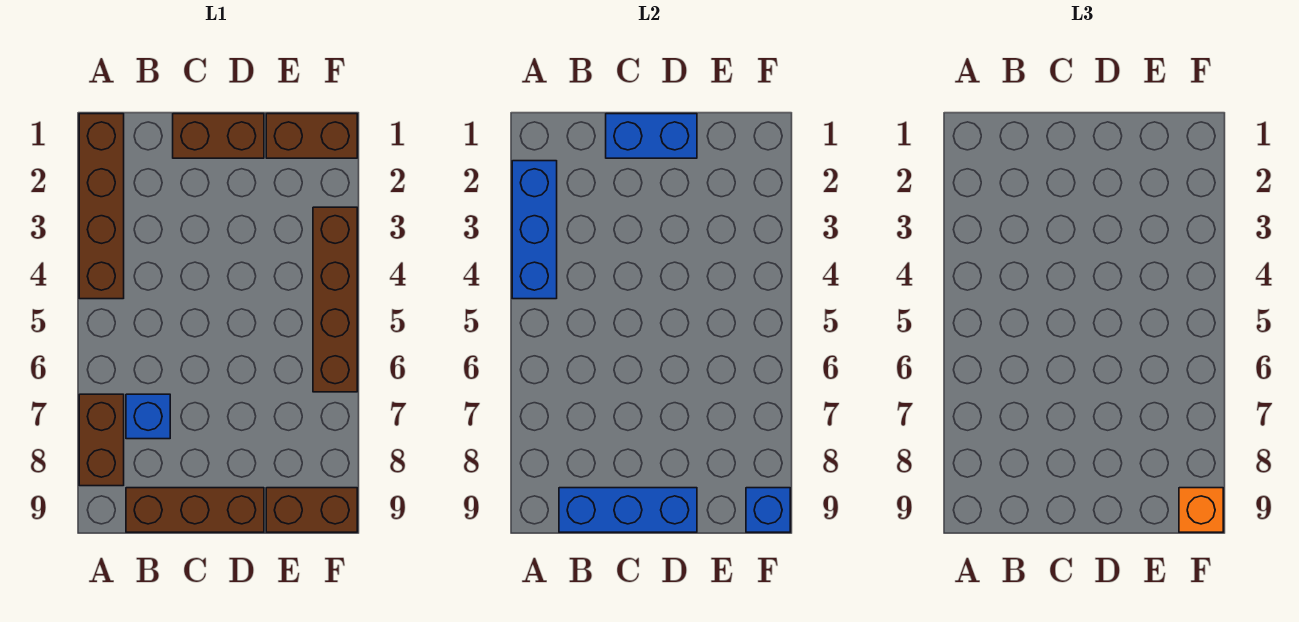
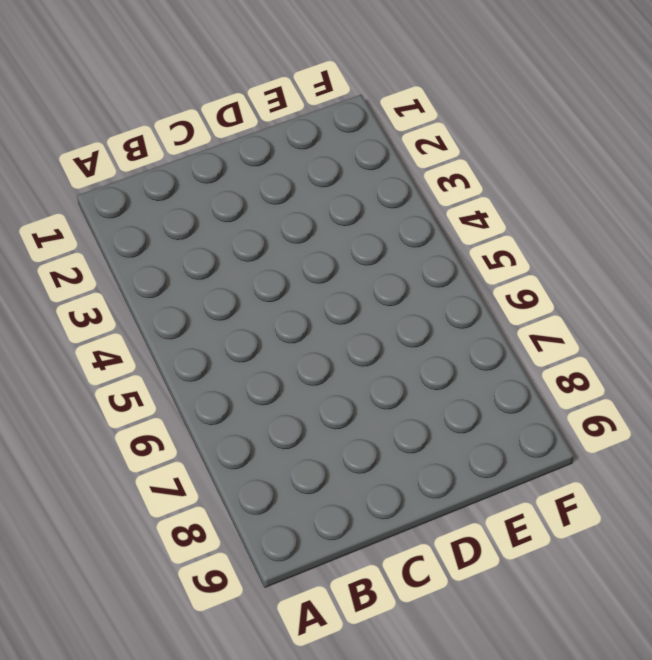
none -> brown 1x4 brick [79,114,124,299]
none -> brown 1x2 brick [79,394,124,486]
none -> blue 1x1 brick [126,394,170,439]

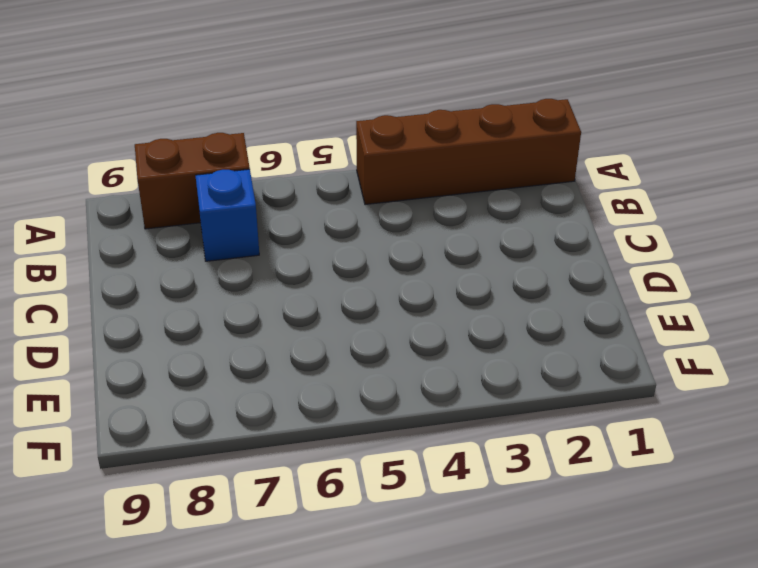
none -> brown 1x3 brick [126,488,264,532]
none -> brown 1x2 brick [173,114,264,158]
none -> brown 1x2 brick [266,114,357,158]

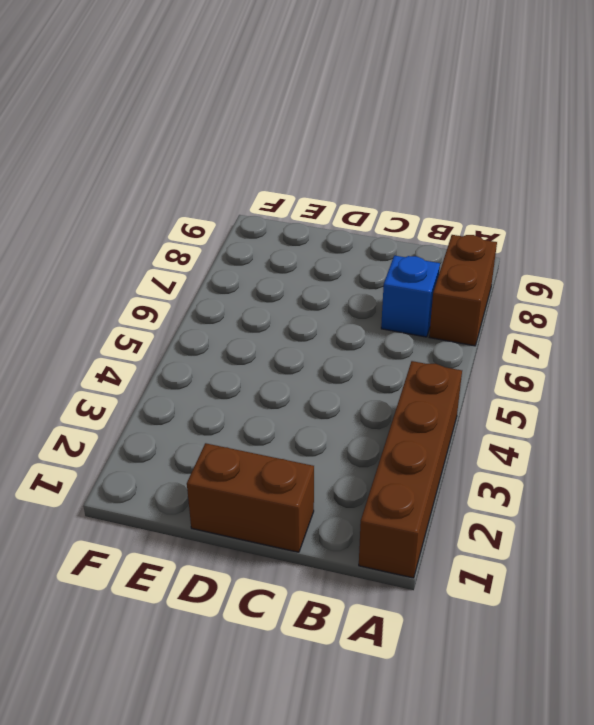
none -> brown 1x3 brick [126,488,264,532]
none -> brown 1x2 brick [266,114,357,158]
none -> brown 1x2 brick [266,488,357,532]

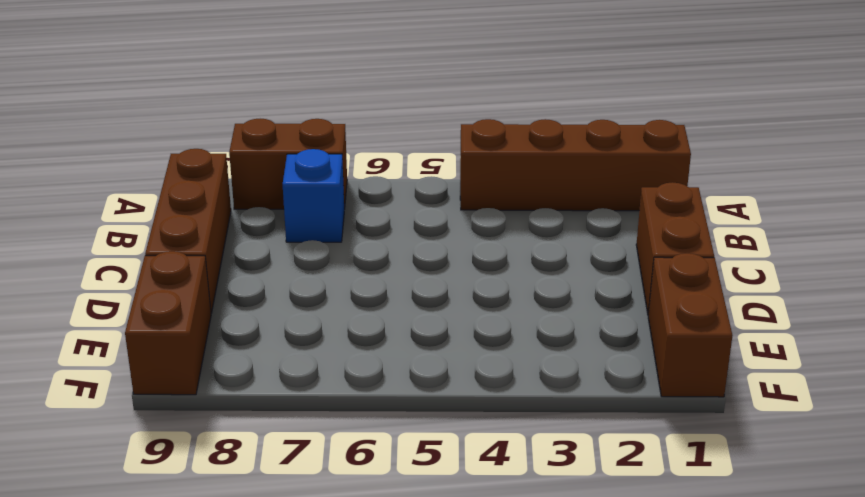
none -> brown 1x4 brick [313,207,357,392]
none -> blue 1x3 brick [512,161,557,299]
none -> blue 1x3 brick [559,488,697,532]

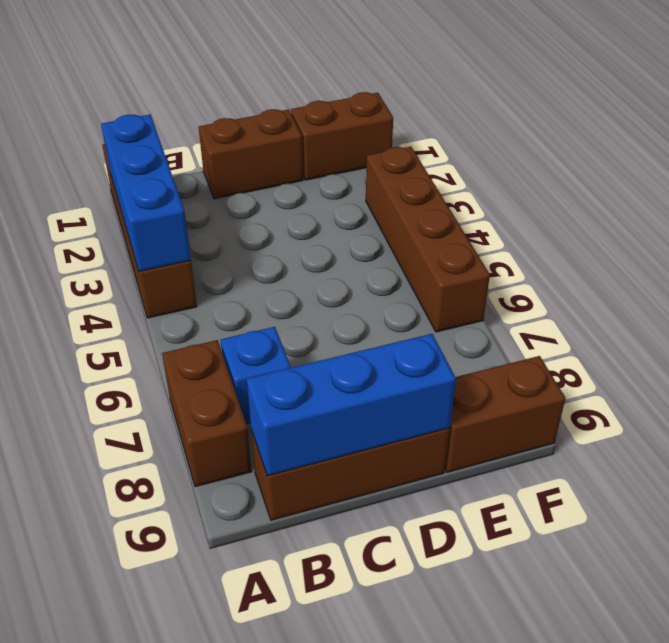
none -> blue 1x2 brick [606,114,697,158]
none -> blue 1x1 brick [746,488,790,532]
none -> orange 1x1 brick [1179,488,1223,532]

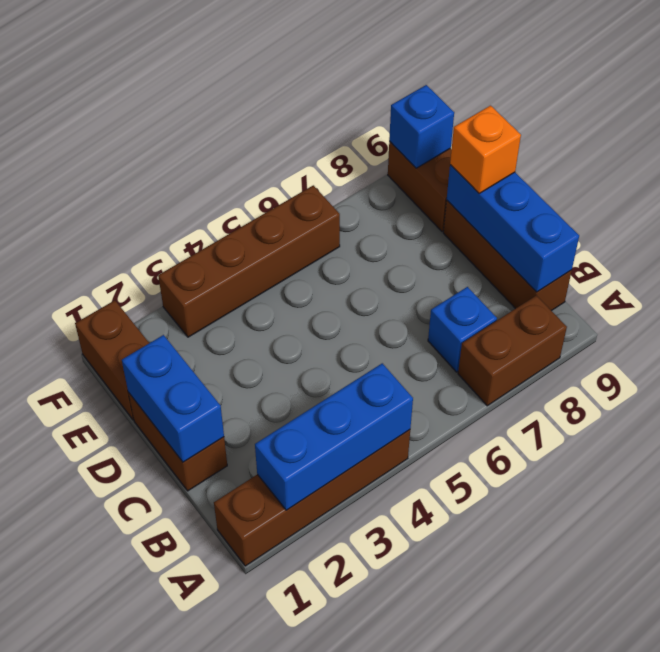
orange 1x1 brick [450,106,521,193] -> orange 1x1 brick moved to [1179,488,1223,532]

